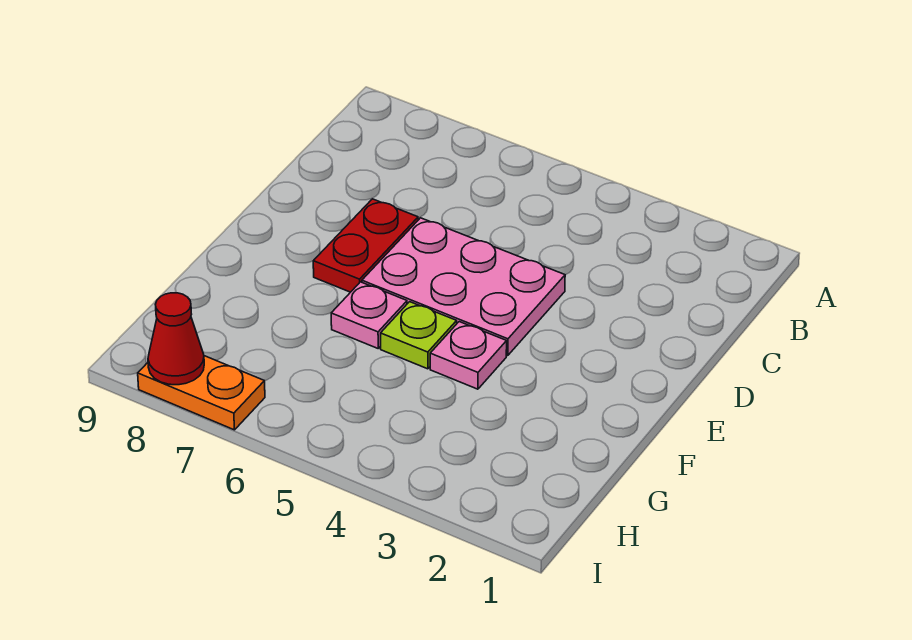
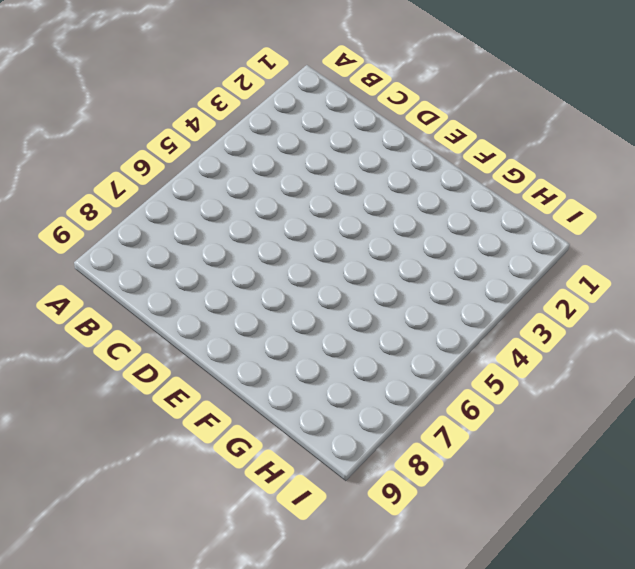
none -> pink 2x3 plate [362,218,565,356]
none -> red 1x2 plate [313,199,418,292]

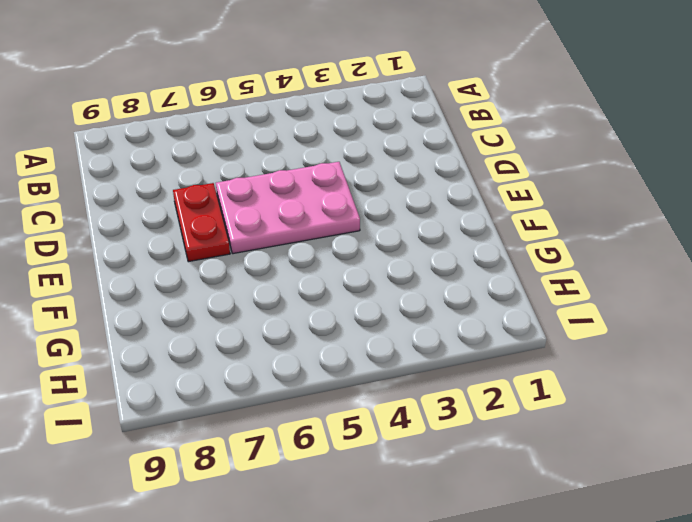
none -> pink 1x1 plate [430,322,507,389]
none -> lime 1x1 plate [381,302,457,369]

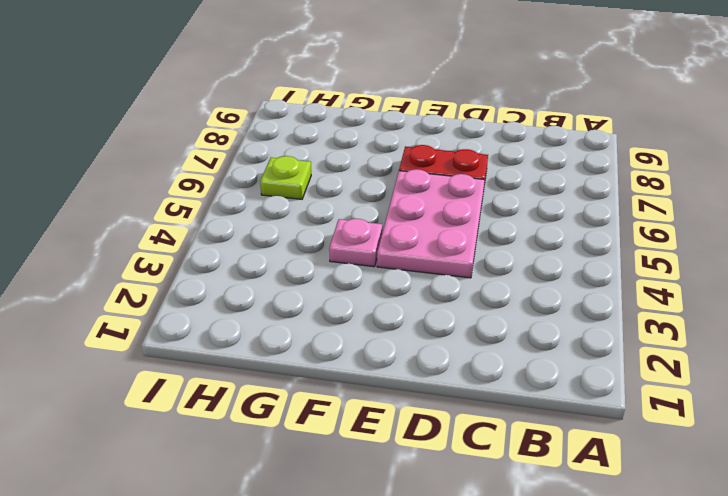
lime 1x1 plate [260,156,311,199] -> lime 1x1 plate moved to [381,302,457,369]
none -> pink 1x1 plate [331,282,407,348]
none -> orange 1x2 plate [138,356,265,430]

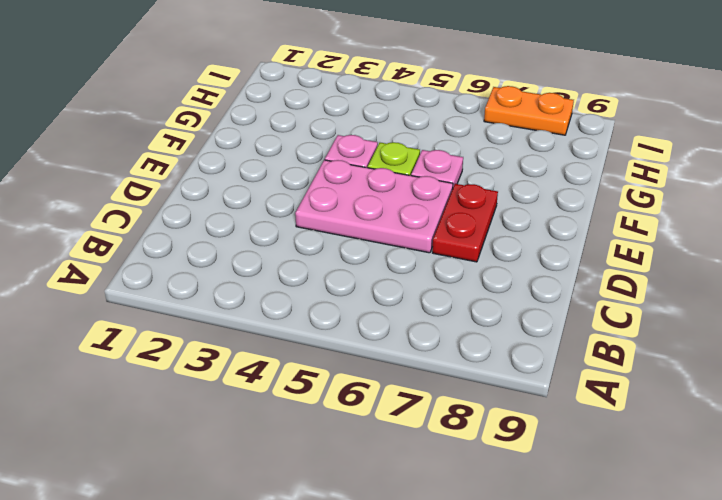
none -> red 1x1 cone [148,293,204,385]

